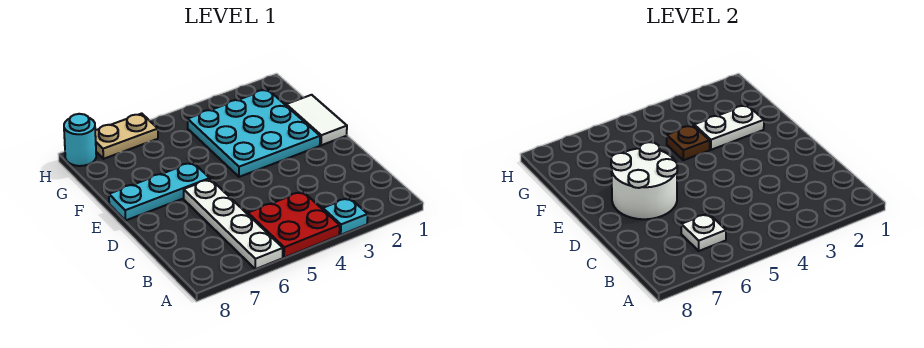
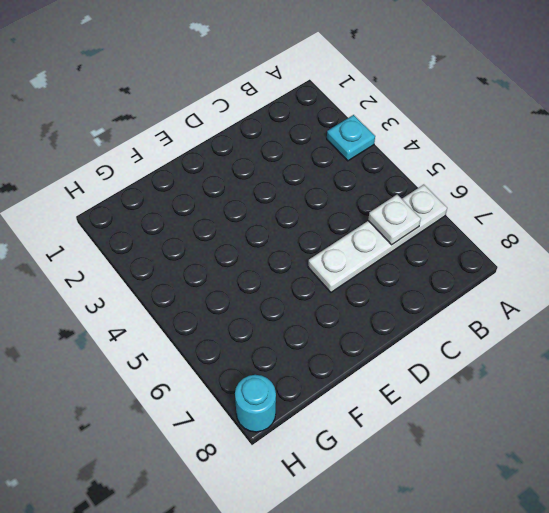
none -> red 2x2 plate [248,191,340,258]
none -> white 1x2 tile [286,95,347,145]
none -> cyan 3x3 plate [188,89,320,177]

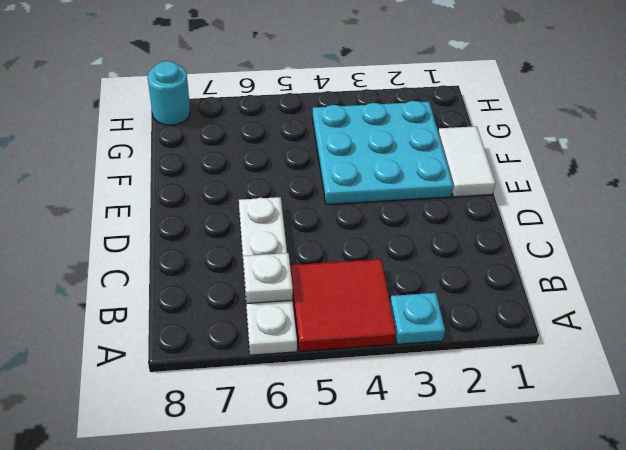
red 2x2 tile [291,259,396,352] -> red 2x2 plate [248,191,340,258]
none -> cyan 1x3 plate [109,162,210,220]
none -> tan 1x2 plate [95,113,158,159]
none -> white 2x2 round brick [611,142,677,219]

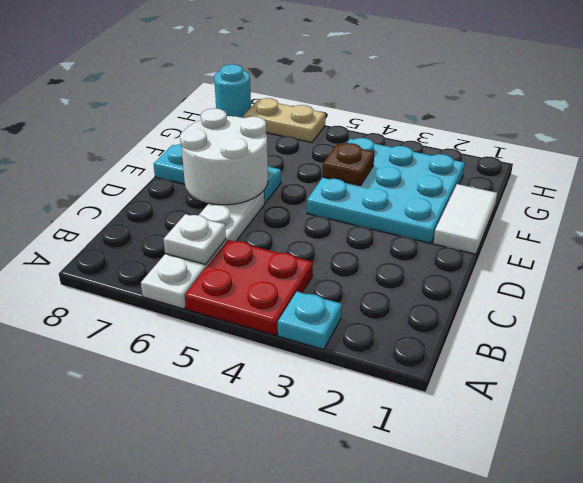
none -> white 1x2 plate [694,105,764,150]

